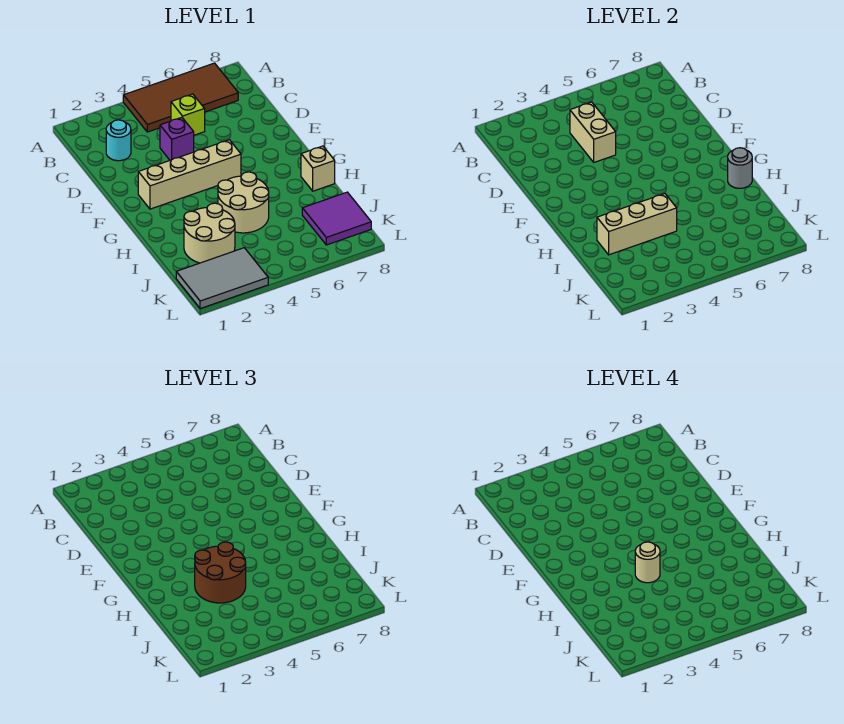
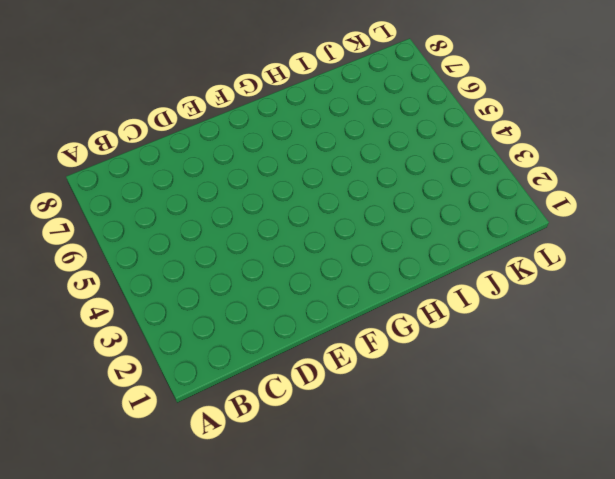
none -> brown 2x4 tile [123,63,238,132]
none -> cyan 1x1 round brick [106,120,131,161]
none -> lime 1x1 brick [171,94,205,135]

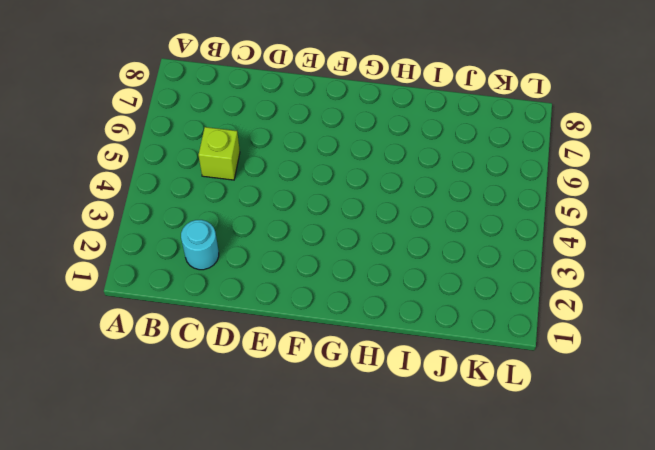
none -> brown 2x4 tile [123,63,238,132]
none -> purple 1x1 brick [160,117,194,160]
none -> tan 1x4 brick [138,140,241,209]

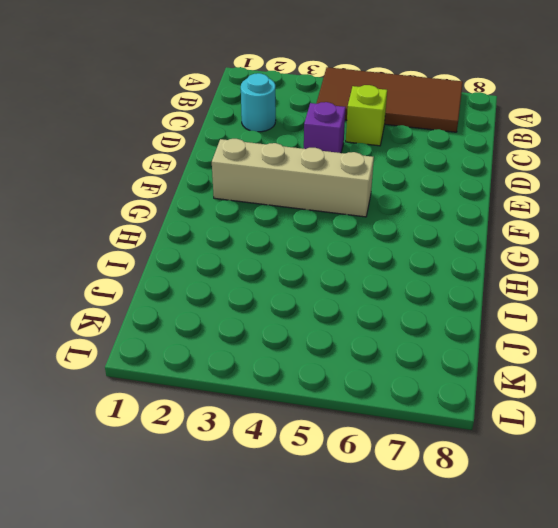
none -> tan 2x2 round brick [218,172,269,233]
none -> tan 1x1 brick [301,146,335,191]
none -> tan 2x2 round brick [184,203,235,263]

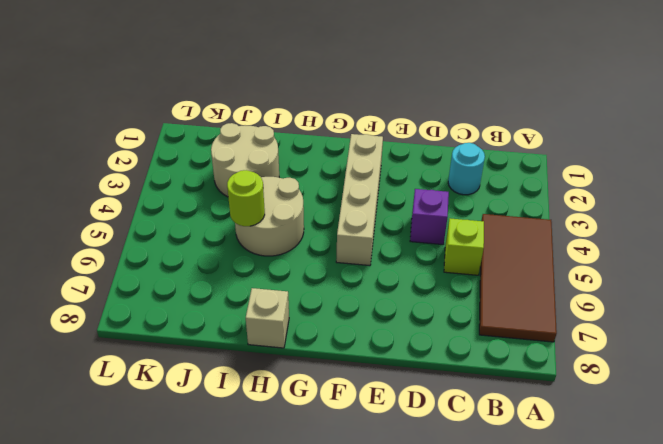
lime 1x1 round brick [227,170,265,226] -> none
none -> purple 2x2 tile [302,192,371,245]
none -> grey 2x3 tile [176,248,268,309]
none -> tan 1x2 brick [570,102,616,162]

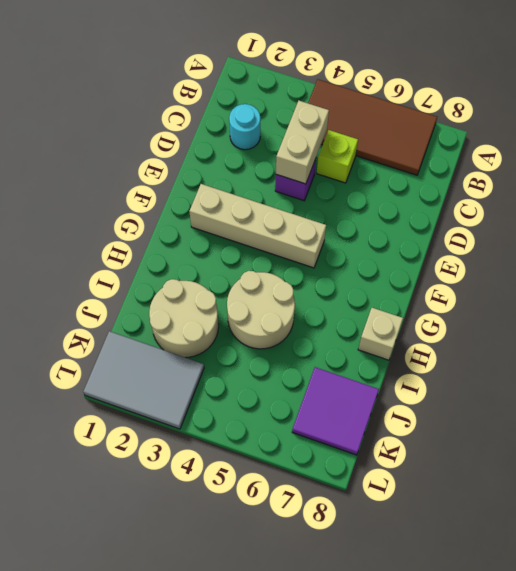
none -> grey 1x1 round brick [728,148,752,188]
none -> tan 1x3 brick [597,194,677,255]
none -> brown 2x2 round brick [195,542,246,603]

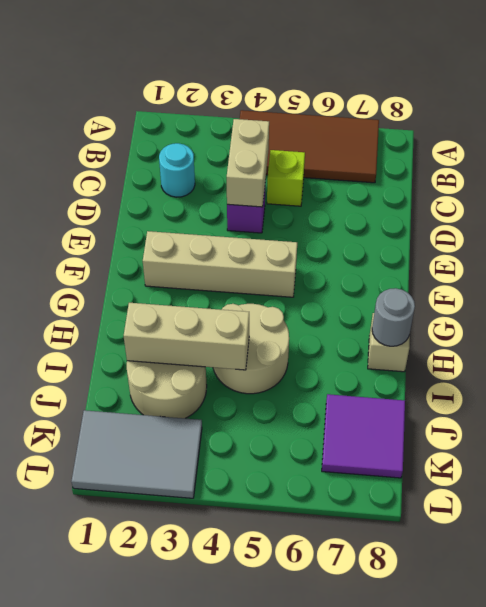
none -> brown 2x2 round brick [195,542,246,603]
none -> tan 1x1 round brick [635,542,660,583]

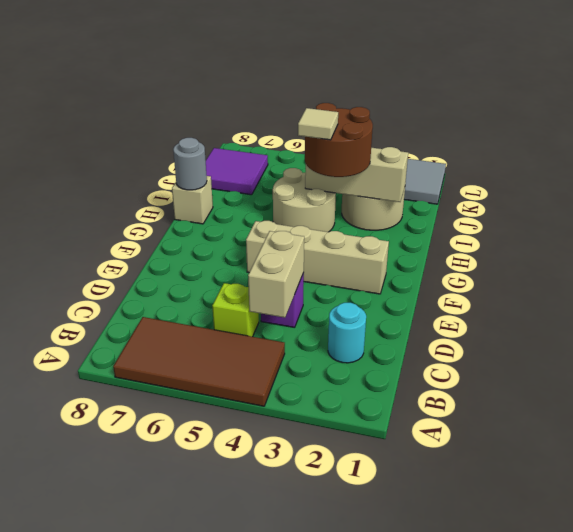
tan 1x1 tile [298,108,338,140] -> tan 1x1 round brick [635,542,660,583]

